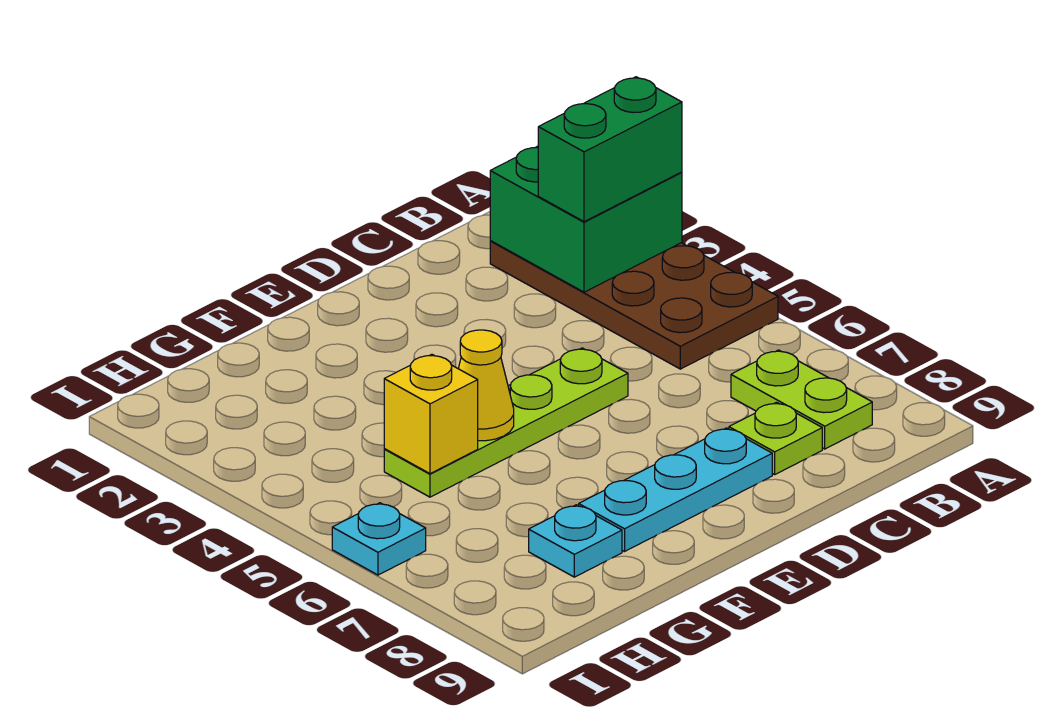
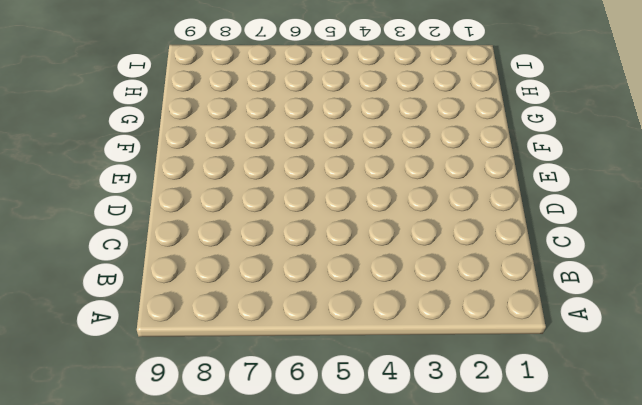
none -> brown 2x4 plate [490,241,778,369]
none -> lime 1x2 plate [731,350,872,449]

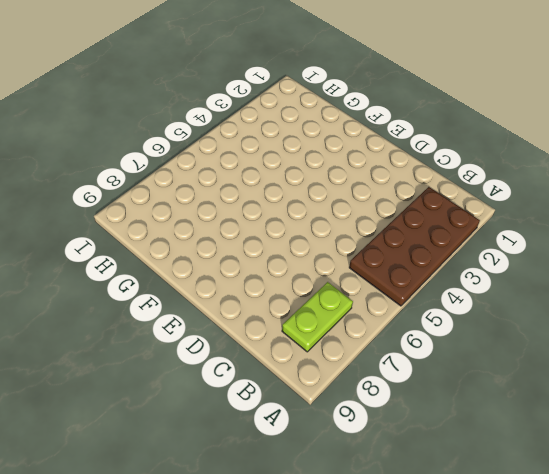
none -> lime 1x1 plate [729,402,822,475]
none -> lime 1x4 plate [384,348,628,497]

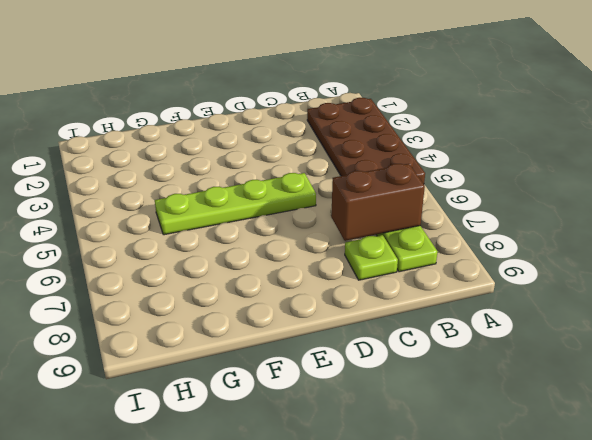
brown 1x2 brick [331,164,425,241] -> none
none -> cyan 1x3 plate [579,428,772,552]
none -> cyan 1x1 plate [529,505,622,577]

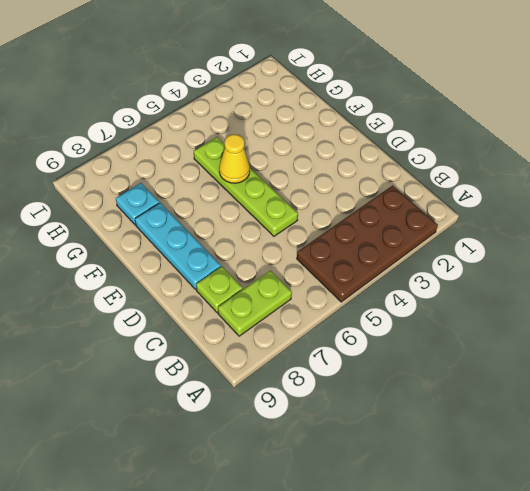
none -> cyan 1x1 plate [332,503,426,575]
none -> green 2x2 brick [490,146,682,292]

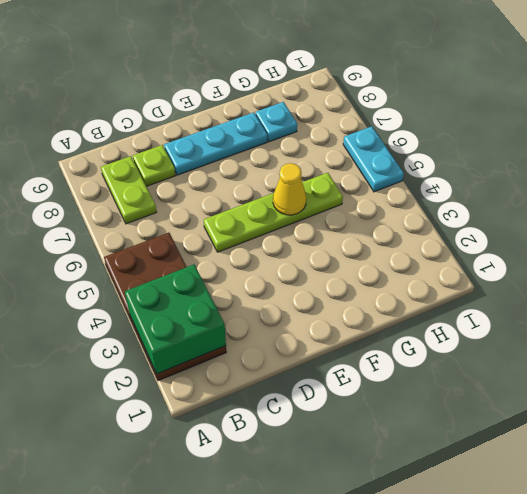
cyan 1x2 plate [343,126,404,192] -> cyan 1x1 plate [332,503,426,575]
none -> yellow 1x1 brick [384,354,478,474]
none -> green 1x2 brick [538,77,682,222]

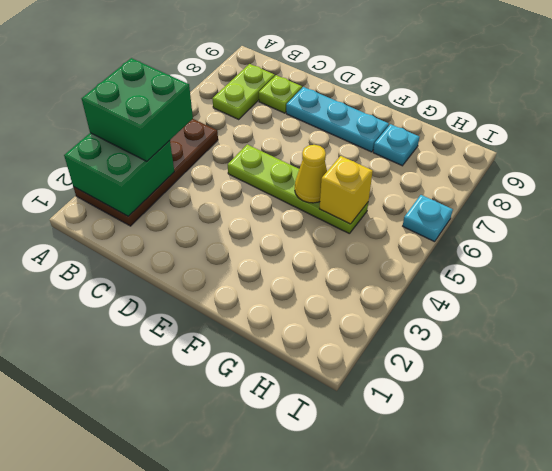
green 2x2 brick [82,58,193,161] -> green 1x2 brick [538,77,682,222]

